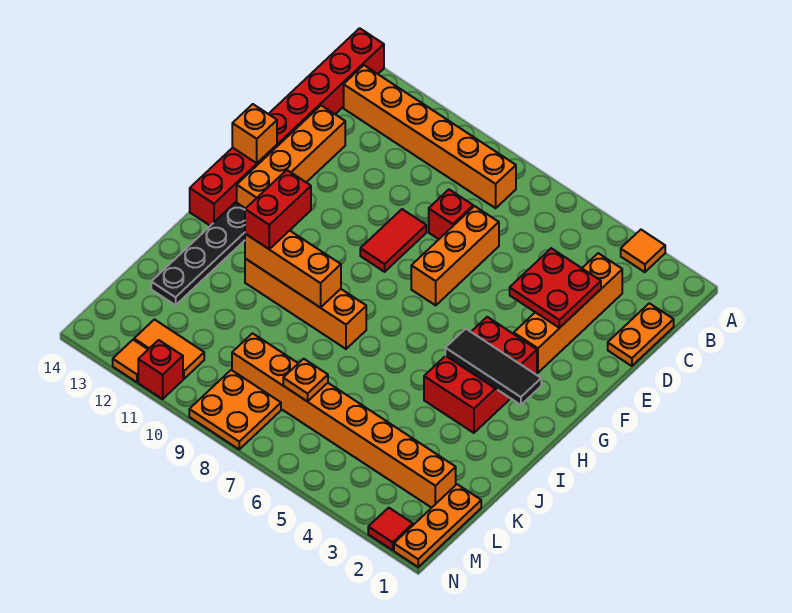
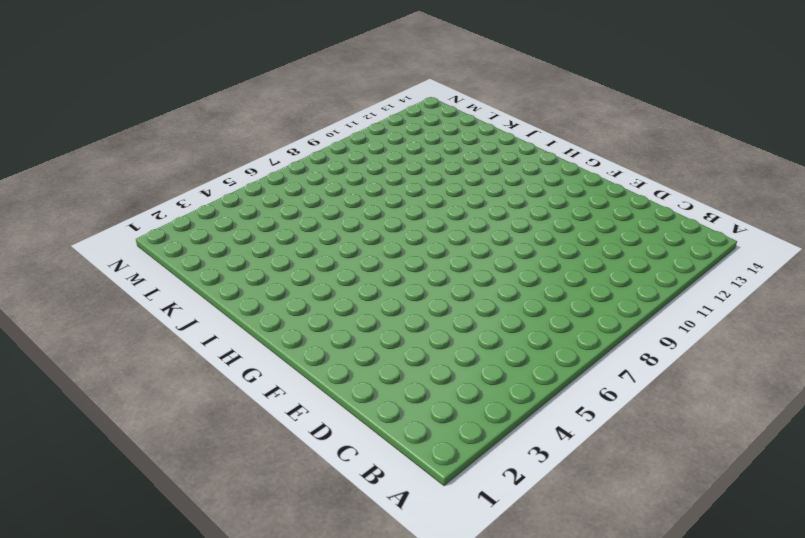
none -> orange 1x1 tile [621,230,665,272]
none -> red 1x8 brick [190,28,384,226]
none -> orange 1x6 brick [344,65,516,208]

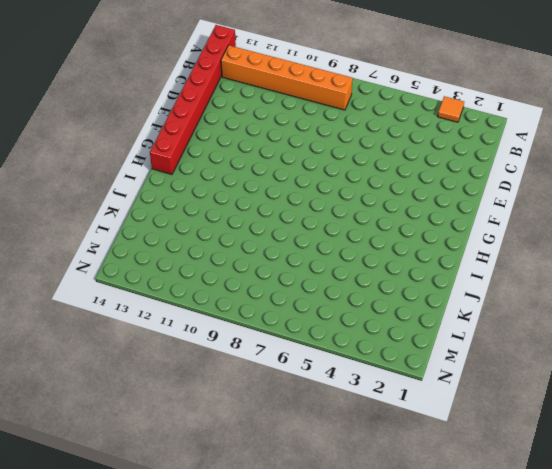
none -> orange 1x2 plate [608,303,674,366]
none -> orange 1x4 brick [514,253,622,373]
none -> orange 1x3 brick [411,206,499,305]

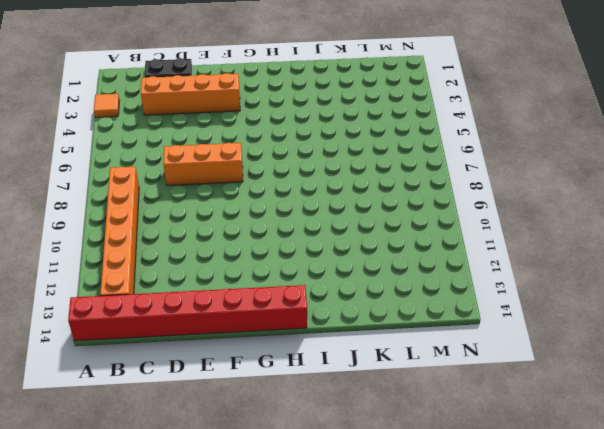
black 1x2 plate [145,58,192,78] -> orange 1x2 plate [608,303,674,366]
none -> red 1x1 brick [429,190,473,239]
none -> orange 1x4 brick [237,105,345,209]
none -> red 1x2 tile [360,209,426,272]

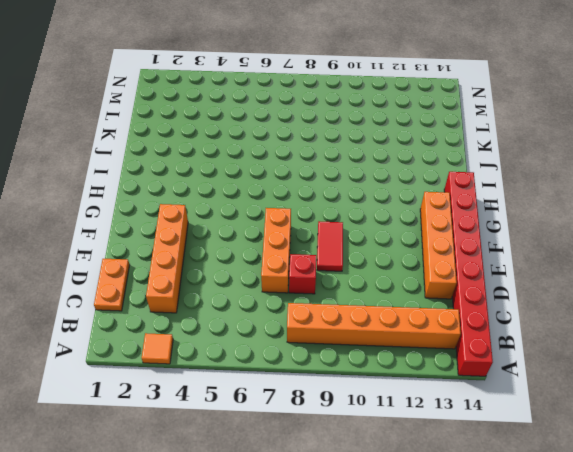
none -> red 2x3 brick [424,317,537,433]
none -> black 1x4 plate [151,202,245,305]
none -> orange 1x4 brick [245,259,366,349]

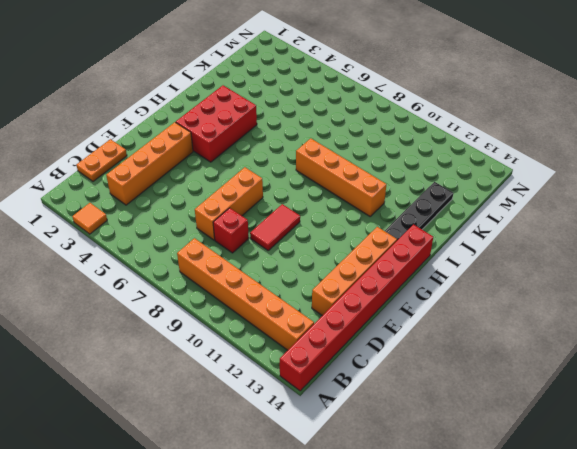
none -> orange 1x3 plate [394,484,481,567]
none -> orange 1x8 brick [232,333,456,508]
none -> orange 2x2 plate [189,370,281,449]

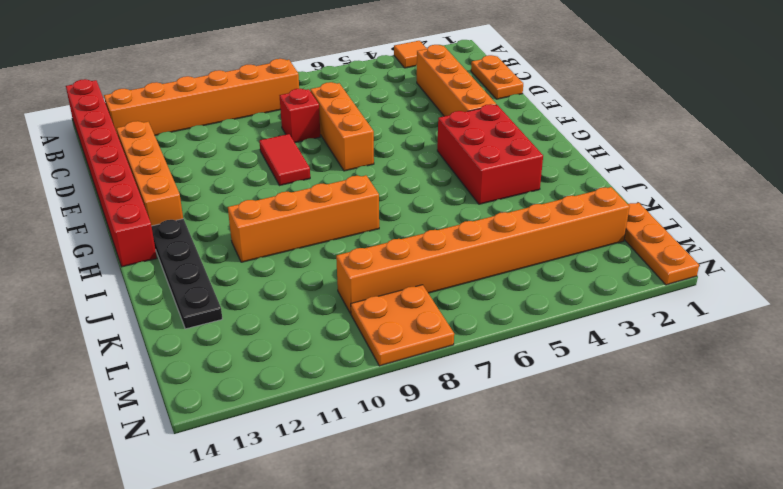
none -> orange 1x2 tile [134,320,204,379]
none -> red 1x1 tile [368,508,413,550]
none -> red 1x1 brick [138,340,183,399]

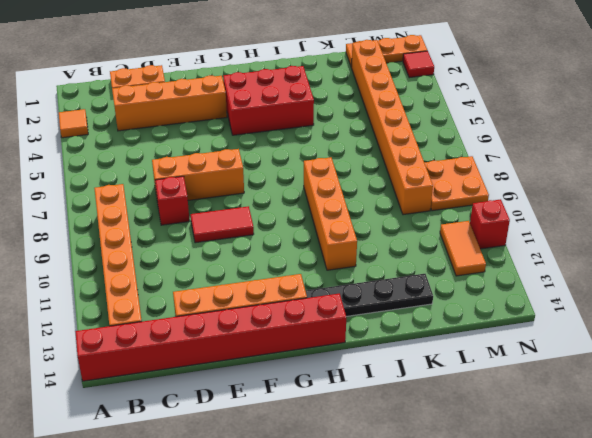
none -> orange 1x1 tile [113,340,148,382]
none -> red 2x2 plate [510,248,601,328]
none -> orange 1x1 brick [232,104,277,163]

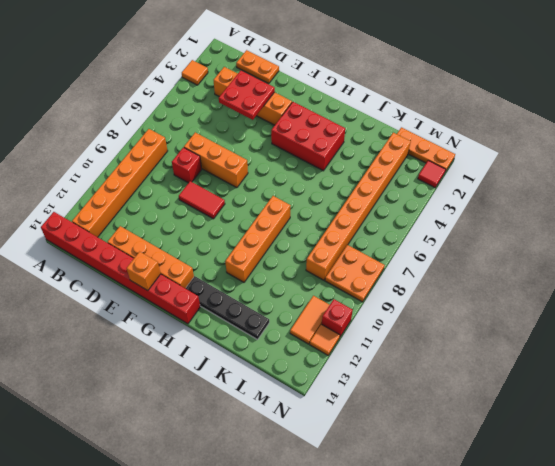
none -> black 1x3 tile [445,329,541,405]
none -> orange 1x3 brick [245,231,341,307]
none -> orange 1x1 plate [283,359,328,402]

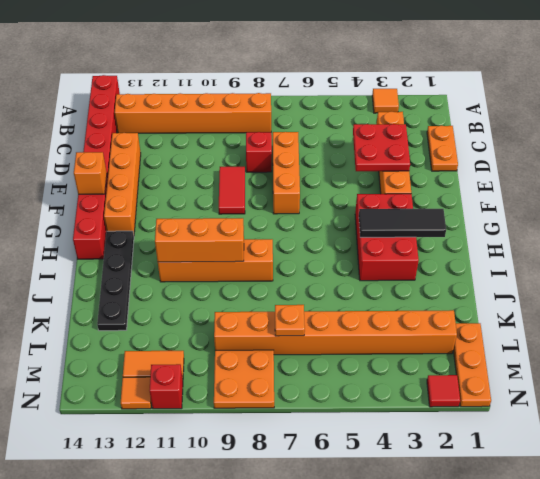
none -> red 1x2 brick [245,170,311,249]

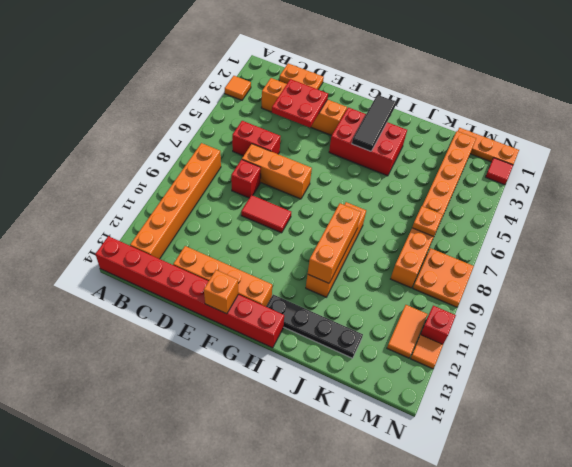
red 1x2 brick [232,121,281,156] -> red 1x2 brick moved to [245,170,311,249]

